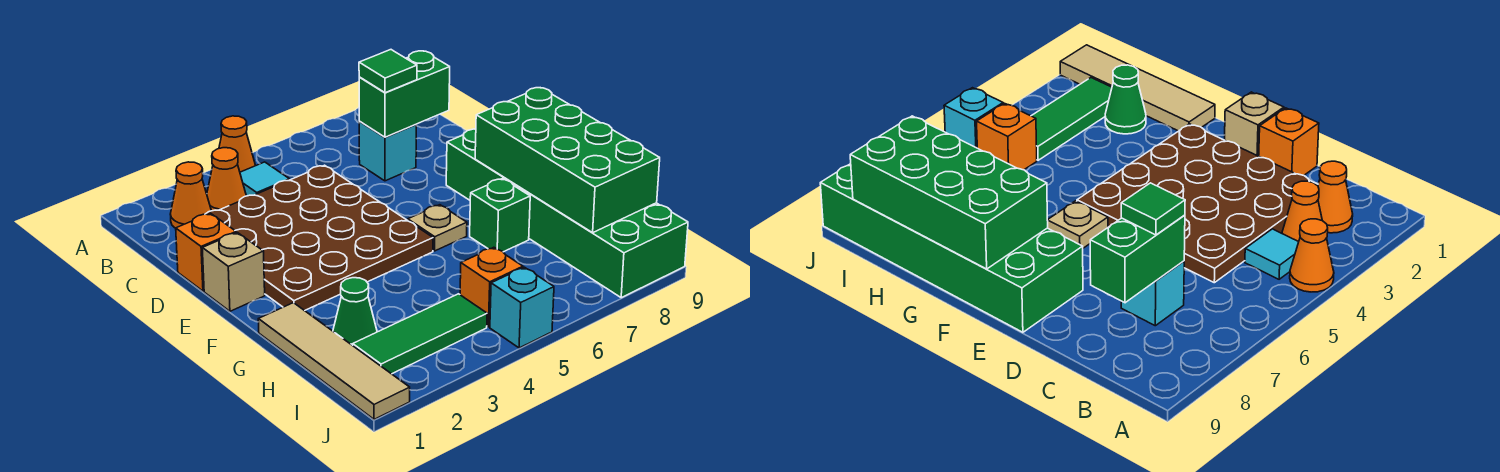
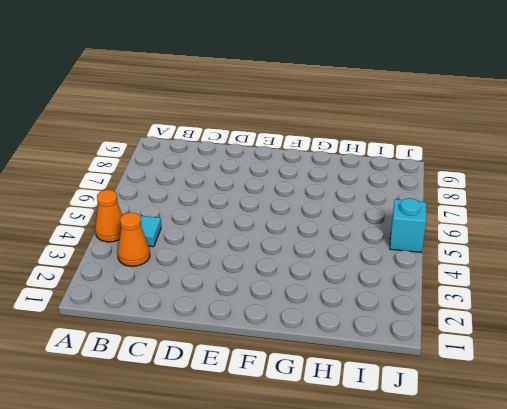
none -> orange 1x1 cone [170,162,211,228]
none -> brown 4x4 plate [206,165,433,311]
none -> cyan 1x1 brick [359,122,416,181]

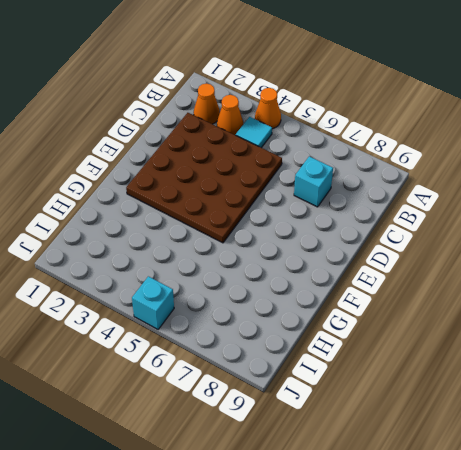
none -> orange 1x1 brick [176,213,236,291]
none -> tan 1x1 brick [202,233,265,311]
none -> green 2x6 brick [446,129,688,298]

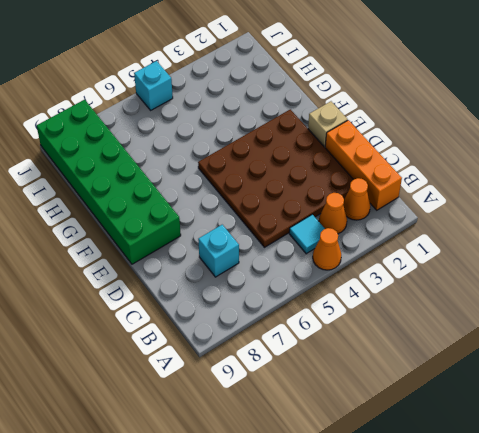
orange 1x3 brick [325,120,402,210] -> orange 1x1 brick [176,213,236,291]
none -> tan 1x1 plate [408,205,467,251]
none -> tan 1x4 tile [258,303,410,419]
none -> green 1x1 brick [470,179,530,252]

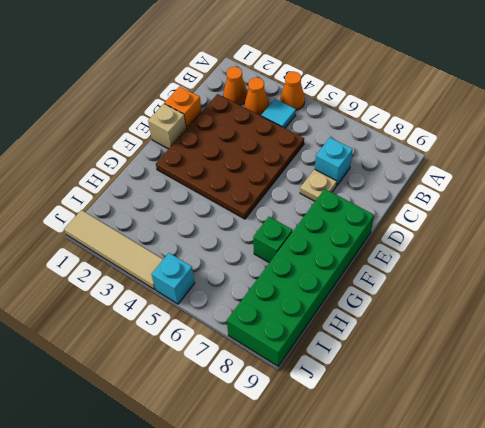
tan 1x1 plate [300,169,337,201] -> tan 1x1 plate moved to [408,205,467,251]
tan 1x4 tile [64,210,163,289] -> tan 1x4 tile turned to [258,303,410,419]
none -> green 1x1 cone [333,278,377,345]
none -> green 1x3 tile [353,294,487,374]
none -> orange 1x1 brick [460,247,523,327]

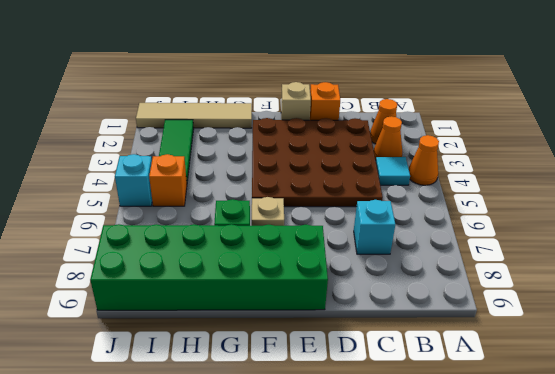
none -> green 1x1 cone [333,278,377,345]
none -> green 1x2 brick [359,51,450,137]
none -> green 2x4 brick [475,88,660,233]

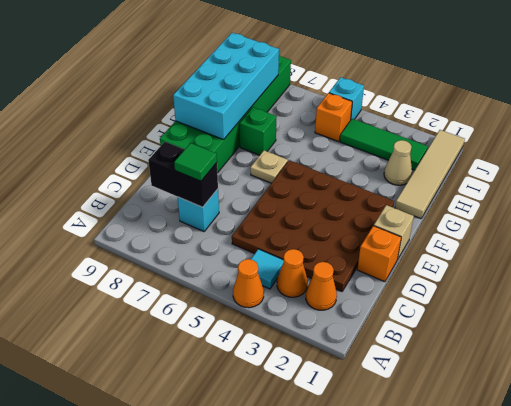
black 1x2 brick [148,142,218,207] -> green 1x2 brick [359,51,450,137]
cyan 2x4 brick [173,33,279,140] -> green 2x4 brick [475,88,660,233]
tan 1x1 cone [384,140,412,185] -> green 1x1 cone [333,278,377,345]

